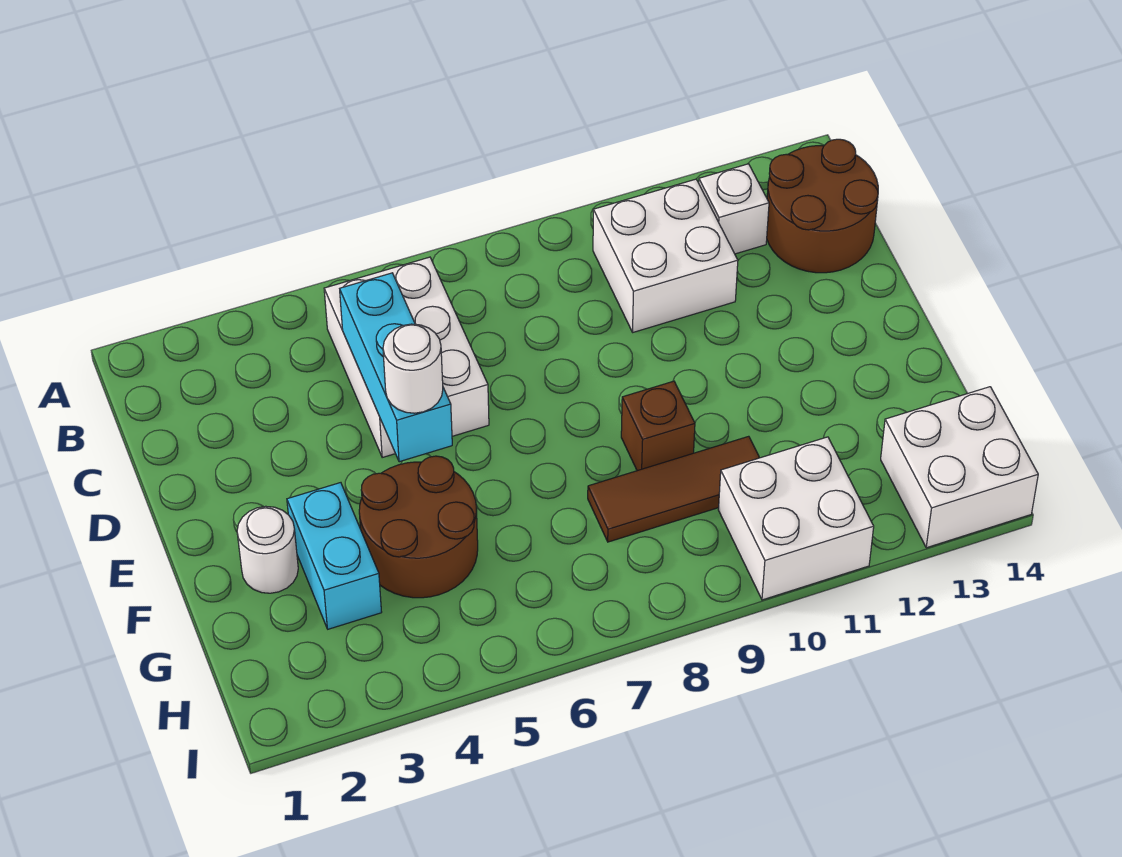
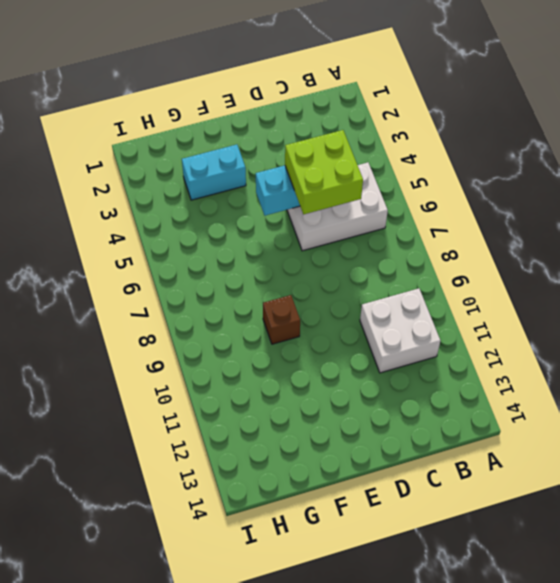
lime 2x2 brick [285,130,363,215] -> none
none -> white 1x1 brick [699,164,769,254]
none -> brown 2x2 round brick [767,139,878,273]
none -> white 1x1 round brick [237,506,298,593]

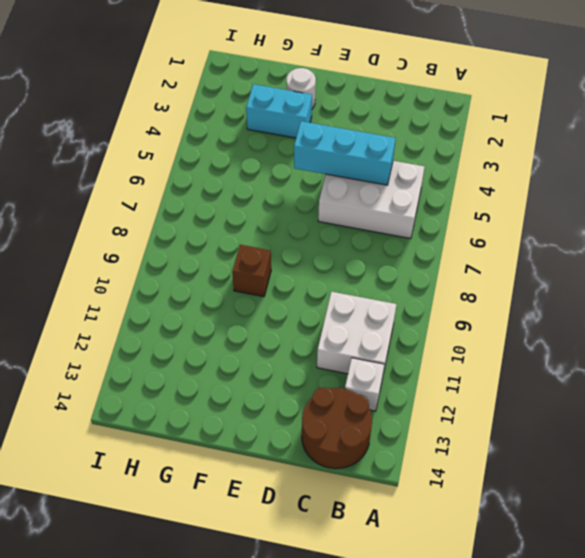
none -> brown 2x2 round brick [359,456,478,598]
none -> brown 1x3 tile [588,436,759,542]
none -> white 2x2 brick [718,437,874,600]

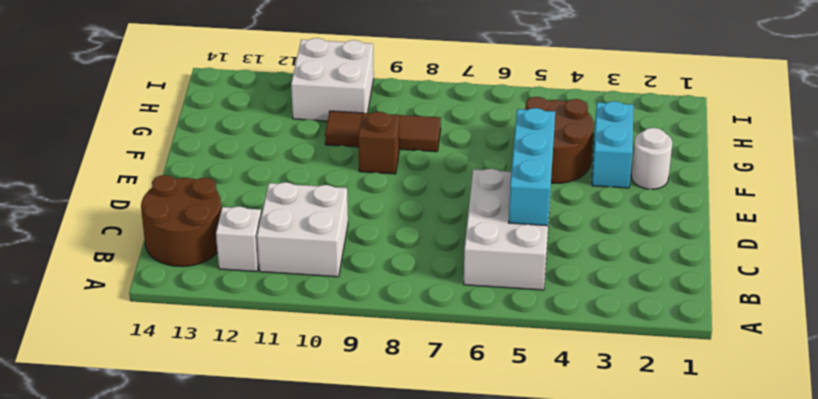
none -> white 2x2 brick [881,387,1038,548]
none -> white 1x1 round brick [383,324,443,413]

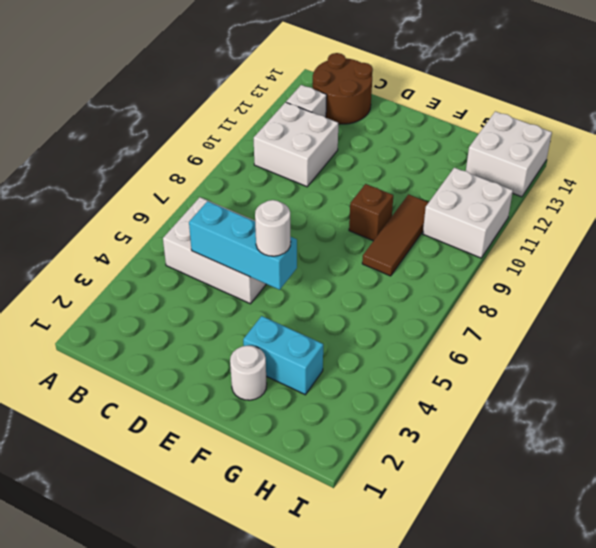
none -> brown 2x2 round brick [359,456,478,598]

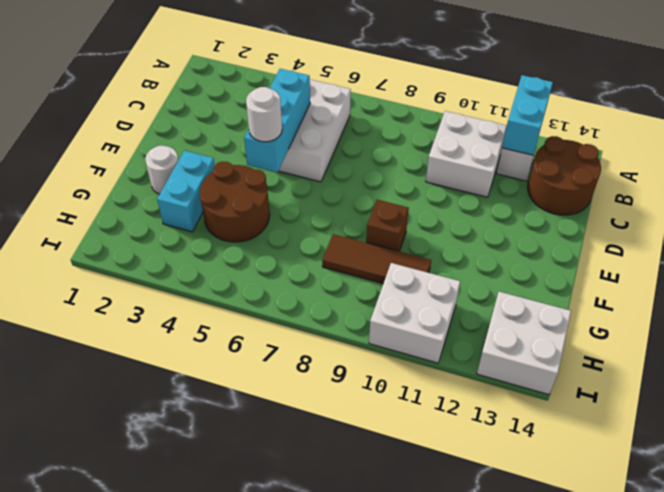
cyan 1x2 brick [502,75,553,155] -> none

